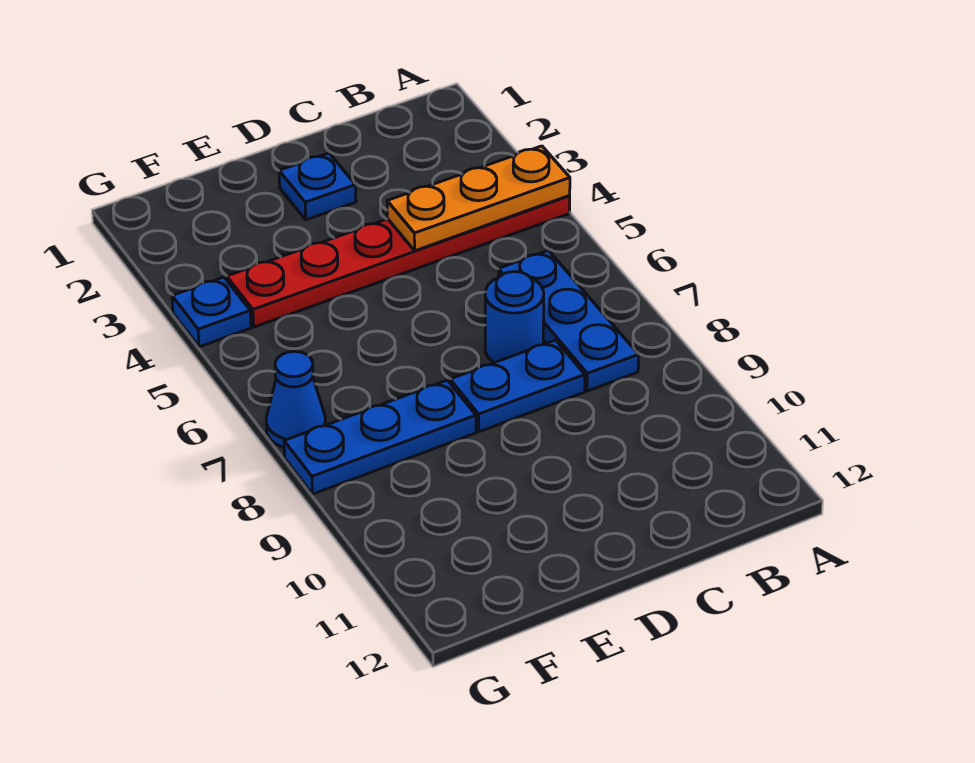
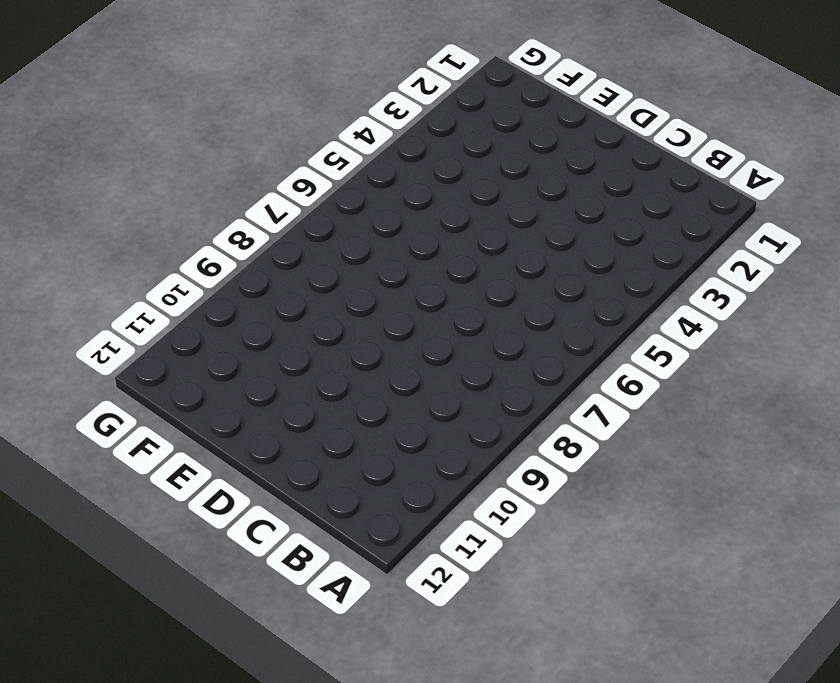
none -> red 1x6 plate [227,196,570,327]
none -> blue 1x3 plate [498,251,639,391]

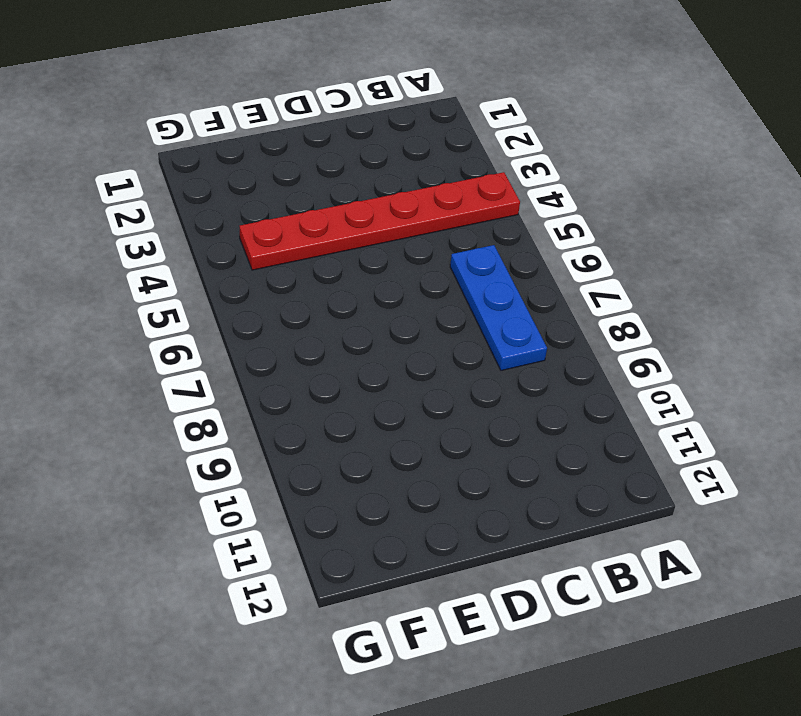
none -> blue 1x1 round brick [485,272,544,363]
none -> blue 1x2 plate [450,340,585,432]

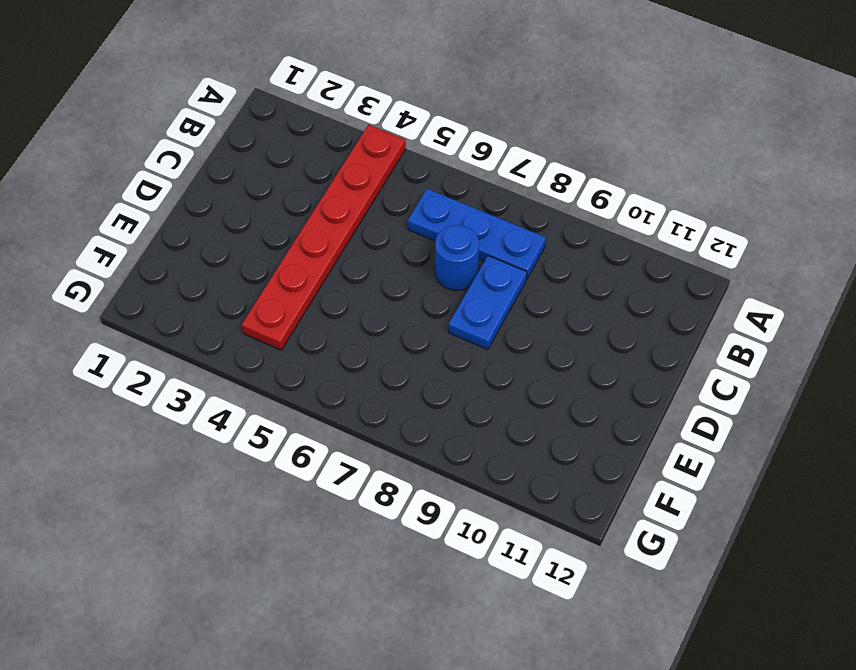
none -> blue 1x1 plate [279,153,356,220]
none -> blue 1x3 plate [284,380,476,494]

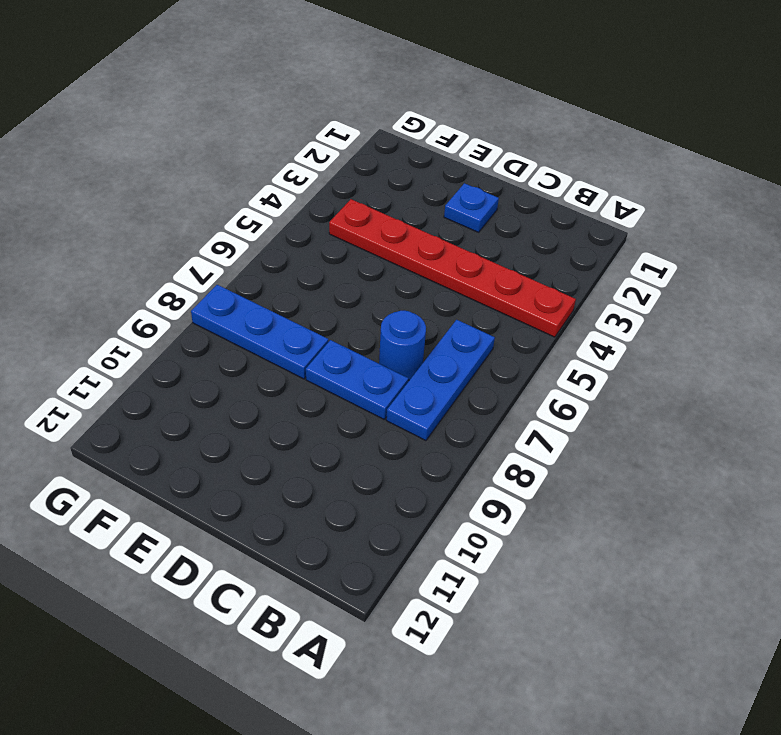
none -> blue 1x1 plate [172,277,251,347]
none -> blue 1x1 cone [266,351,325,448]

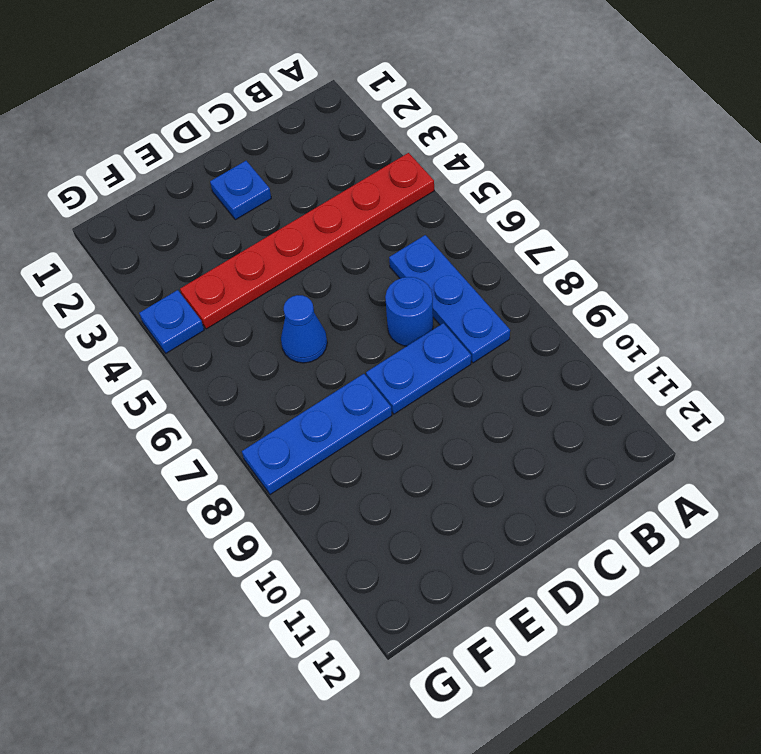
blue 1x1 cone [281,295,327,363] -> blue 1x1 cone moved to [266,351,325,448]
none -> orange 1x3 plate [387,146,570,251]

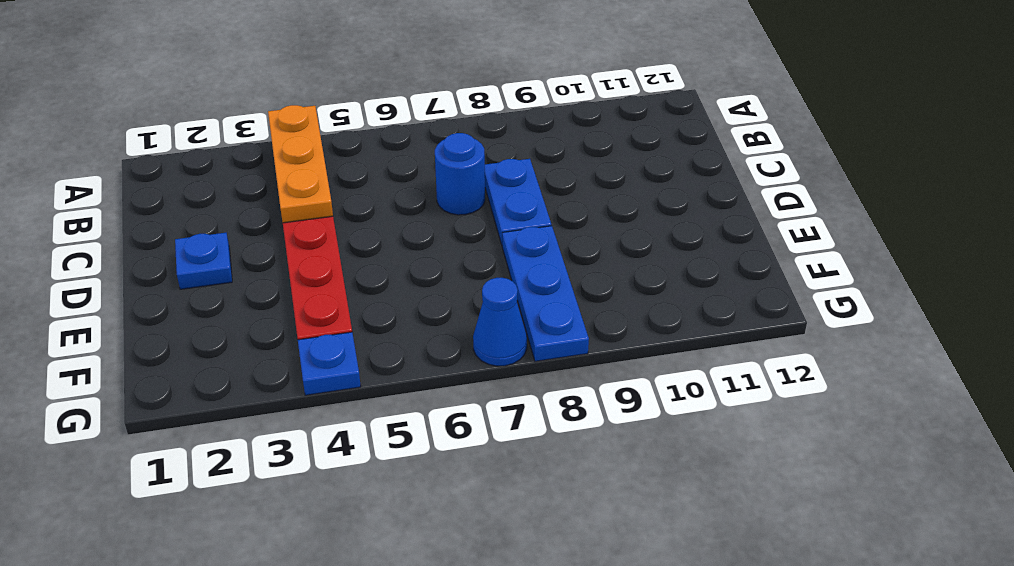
none -> blue 1x3 plate [498,251,639,391]

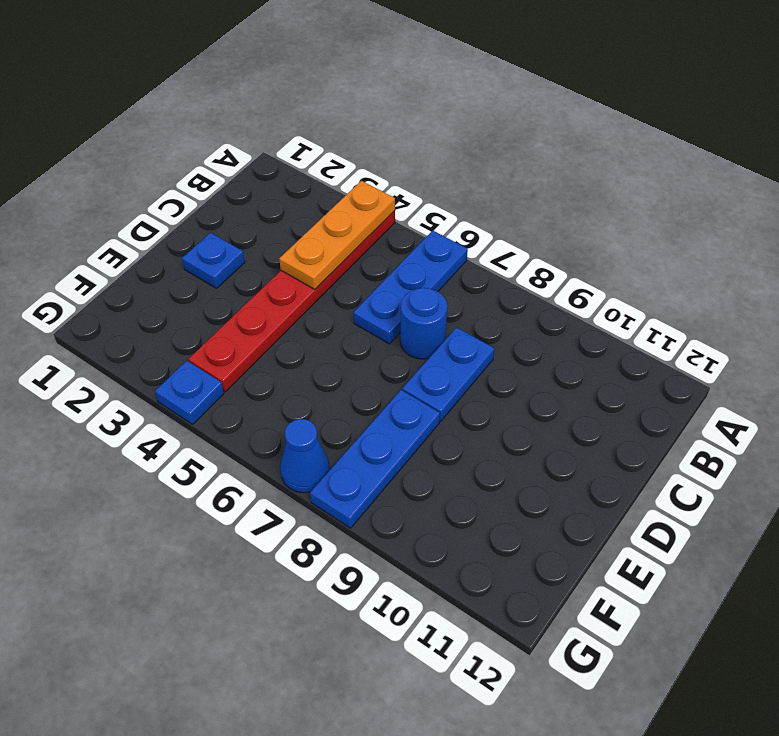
blue 1x3 plate [354,230,468,344] -> blue 1x3 plate turned to [498,251,639,391]

